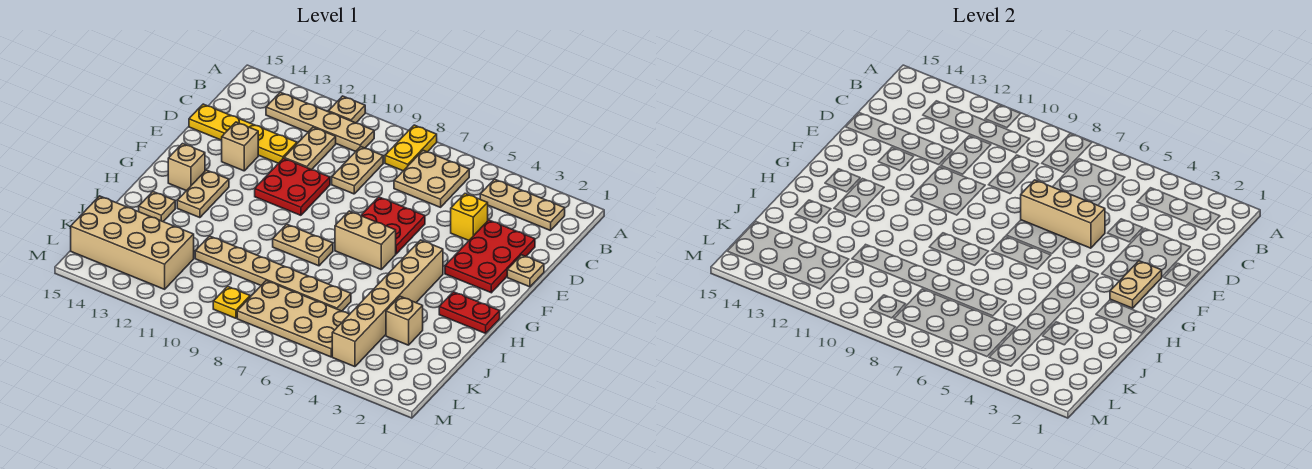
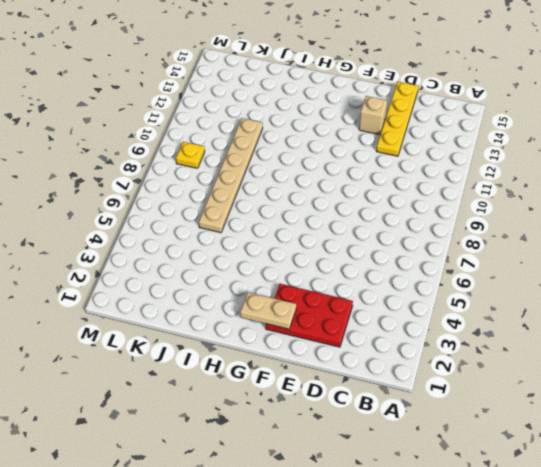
none -> yellow 1x2 plate [385,125,437,171]
none -> tan 1x1 plate [328,96,365,123]
none -> tan 1x3 plate [480,179,565,231]

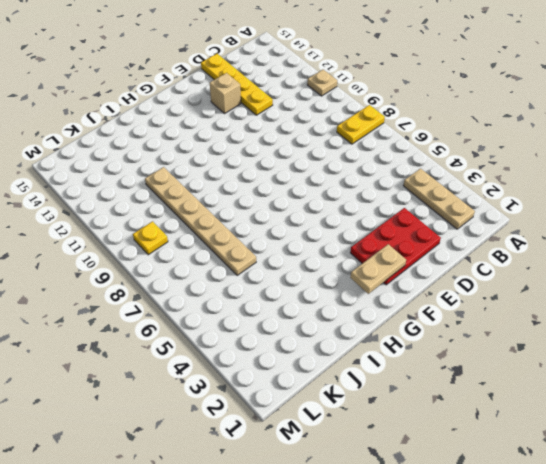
none -> tan 2x2 plate [394,150,469,207]
none -> tan 1x4 plate [266,92,374,152]
none -> tan 1x2 plate [332,147,383,194]

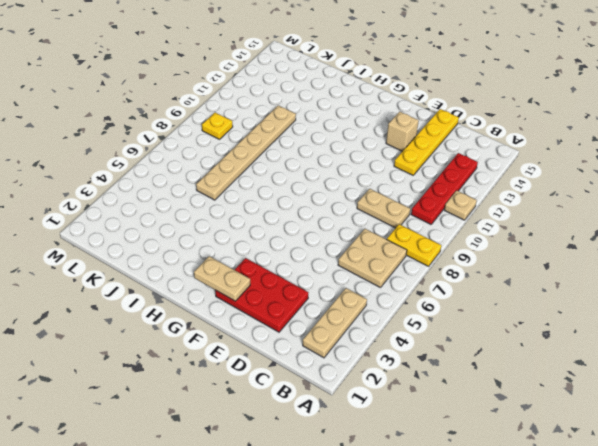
red 1x4 plate [411,153,478,224] -> tan 1x4 plate [266,92,374,152]
none -> tan 1x2 plate [284,127,336,170]
none -> yellow 1x1 brick [451,194,488,240]
none -> tan 1x1 plate [507,255,544,287]

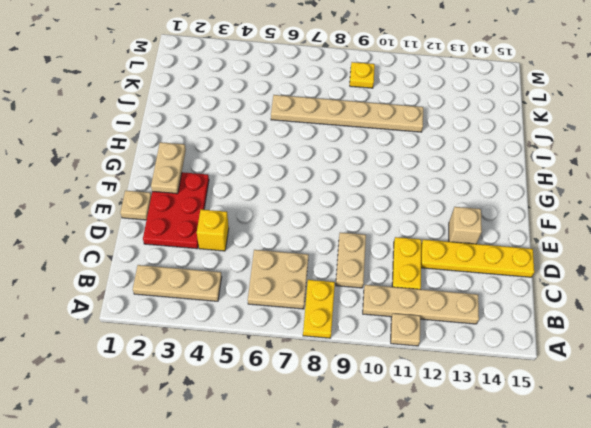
yellow 1x2 plate [392,237,421,289] -> tan 1x2 plate [284,127,336,170]
none -> red 2x2 plate [361,197,425,254]
none -> red 2x2 plate [255,158,330,215]
none -> tan 1x6 brick [332,240,443,367]

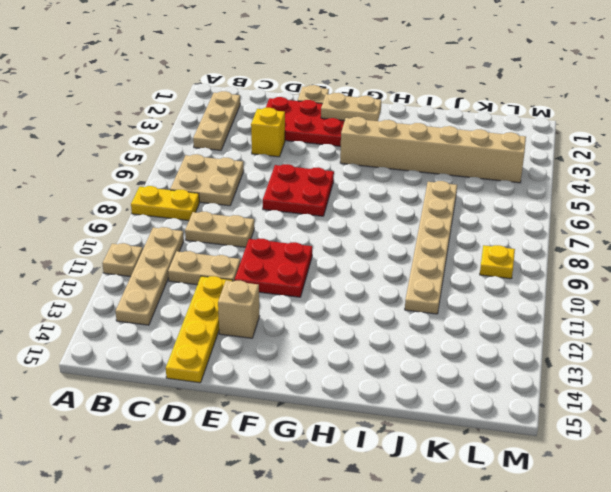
none -> tan 1x2 brick [335,211,396,269]
none -> tan 1x2 plate [177,170,229,218]
none -> tan 1x1 brick [168,144,205,191]

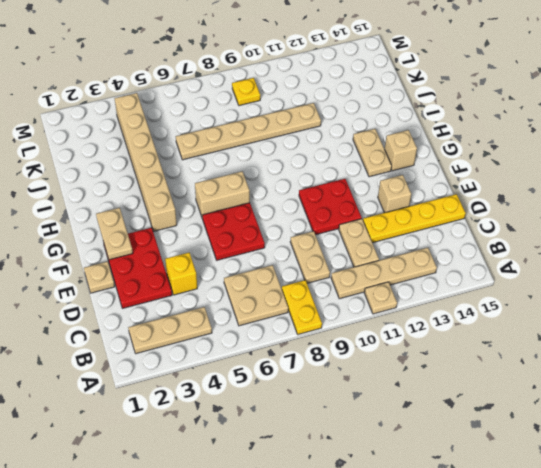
none -> red 1x2 plate [439,292,500,333]
none -> tan 1x2 plate [273,224,333,266]
none -> tan 1x1 plate [139,192,175,221]

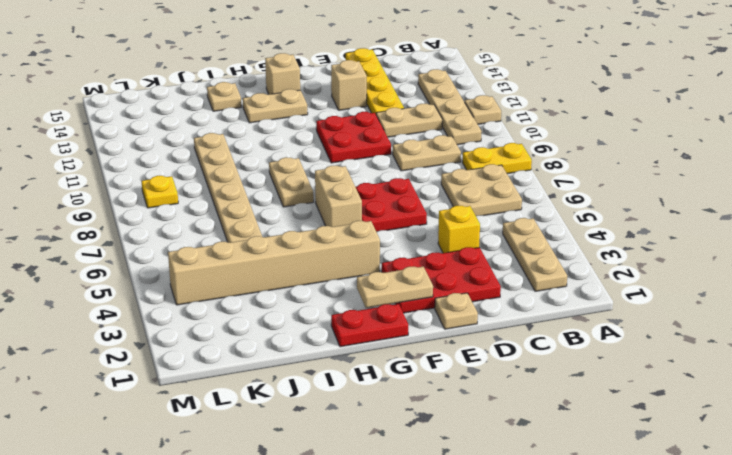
red 1x2 plate [331,304,408,347] -> red 1x2 plate turned to [439,292,500,333]
none -> tan 1x1 brick [386,296,423,345]
none -> tan 2x4 plate [237,281,349,357]
none -> tan 2x4 brick [71,196,194,289]

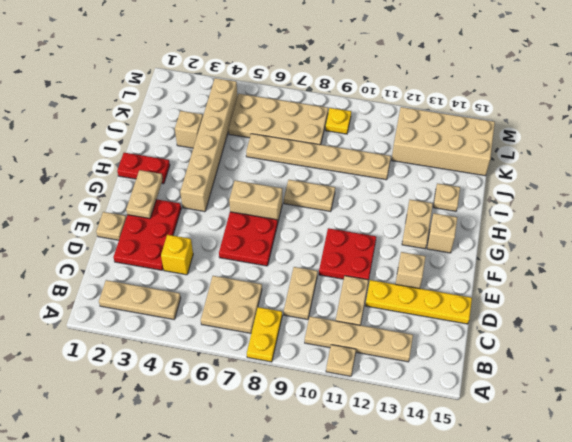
none -> tan 1x3 brick [1021,180,1105,248]

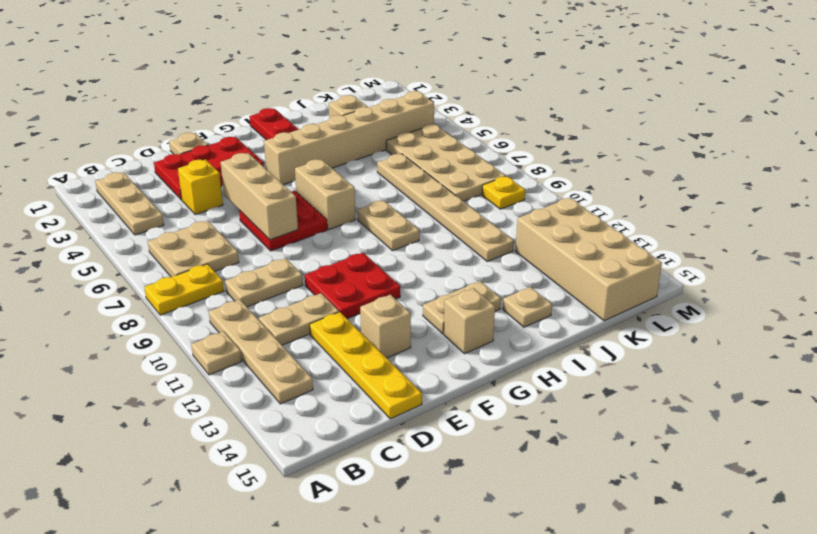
none -> tan 1x2 plate [1110,261,1162,308]

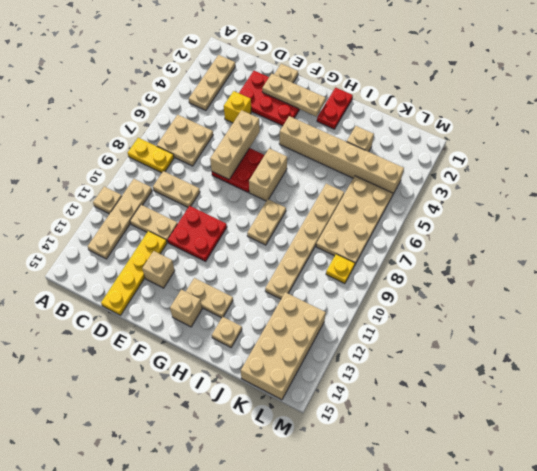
tan 1x3 plate [262,74,326,116] -> tan 1x2 plate [1110,261,1162,308]

